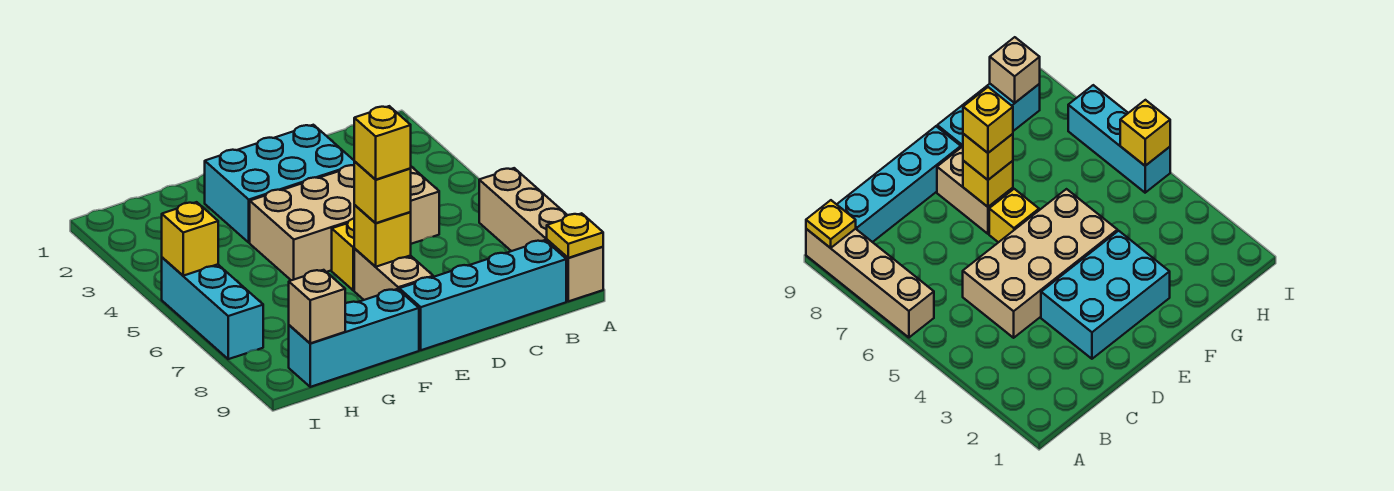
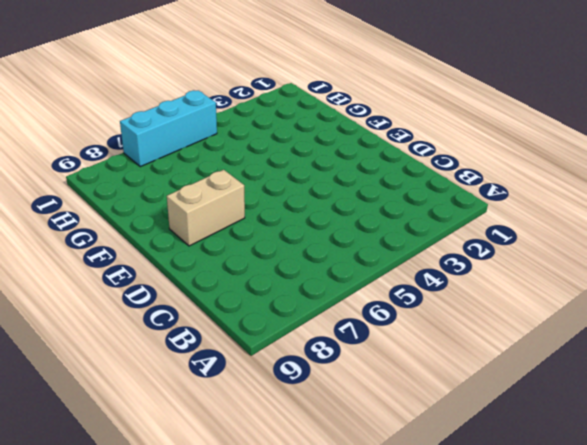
none -> tan 1x4 brick [479,168,603,301]
none -> cyan 1x4 brick [399,240,566,350]
none -> tan 2x4 brick [250,165,439,280]

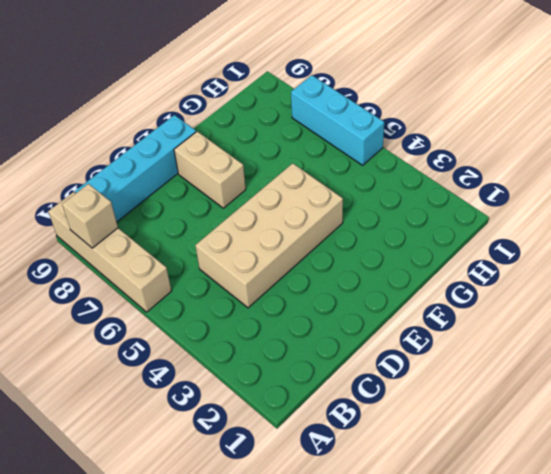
tan 1x1 brick [62,184,118,248] -> tan 1x1 brick moved to [289,270,345,343]
none -> cyan 2x3 brick [205,125,354,243]
none -> yellow 1x1 brick [332,218,355,290]
none -> cyan 1x3 brick [289,289,419,387]

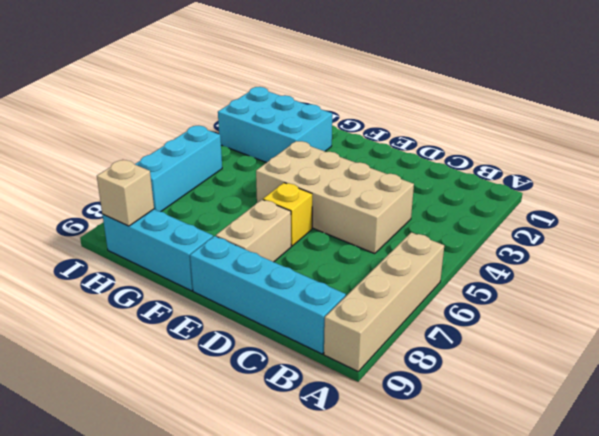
cyan 2x3 brick [218,87,332,163] -> cyan 2x3 brick moved to [205,125,354,243]
none -> yellow 1x1 plate [547,213,603,258]
none -> yellow 1x1 brick [354,205,411,267]
none -> yellow 1x1 brick [162,202,218,276]

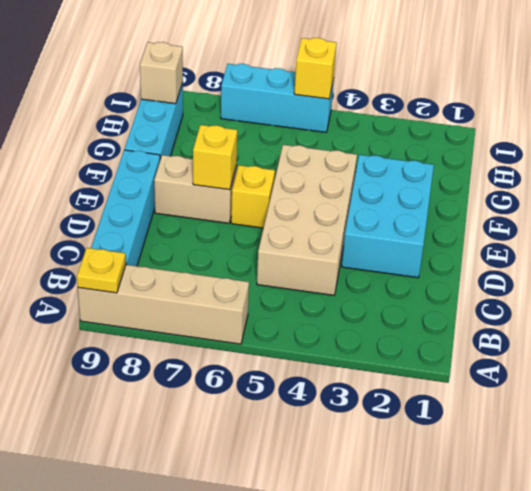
none -> yellow 1x1 brick [354,161,411,223]
none -> yellow 1x1 brick [354,106,411,180]

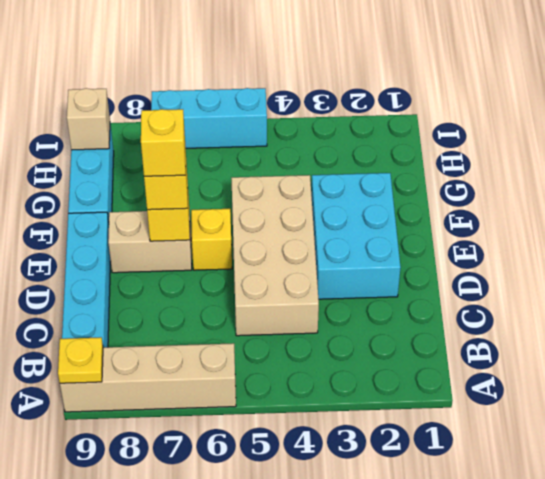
none -> yellow 1x1 brick [162,202,218,276]

